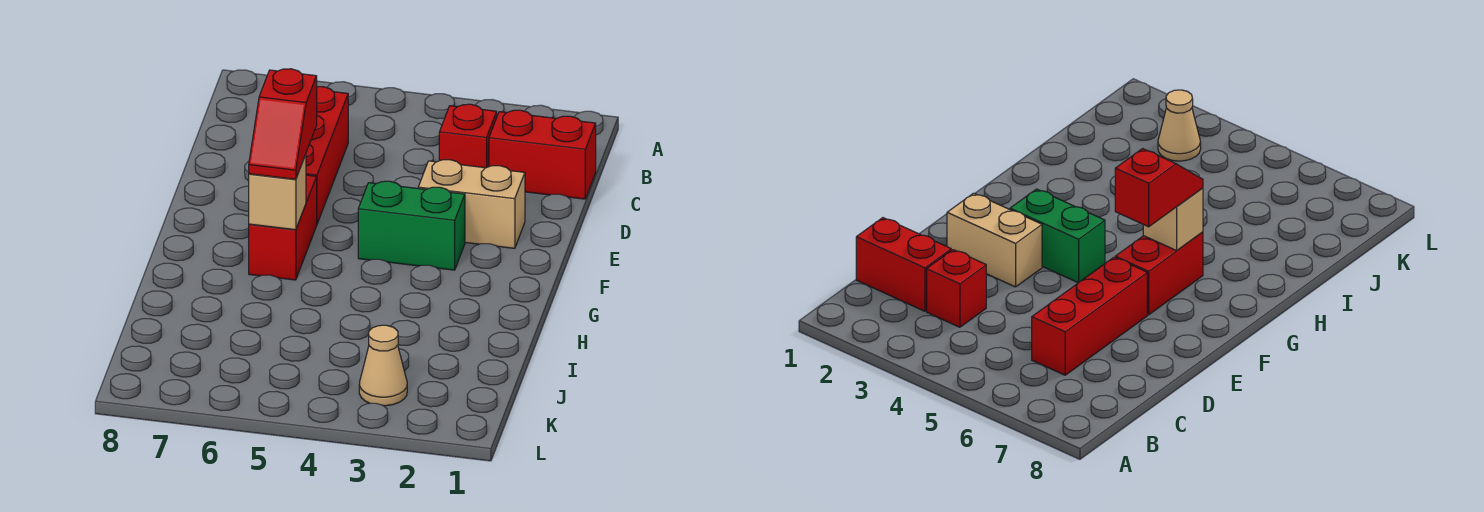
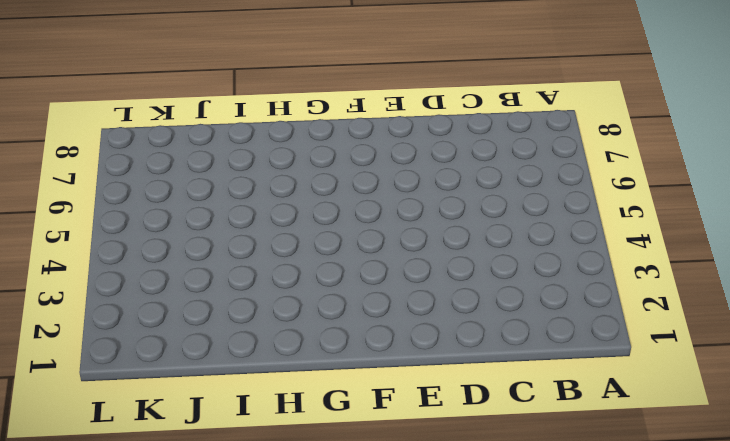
none -> red 1x2 brick [489,110,596,199]
none -> red 1x1 brick [439,104,497,168]

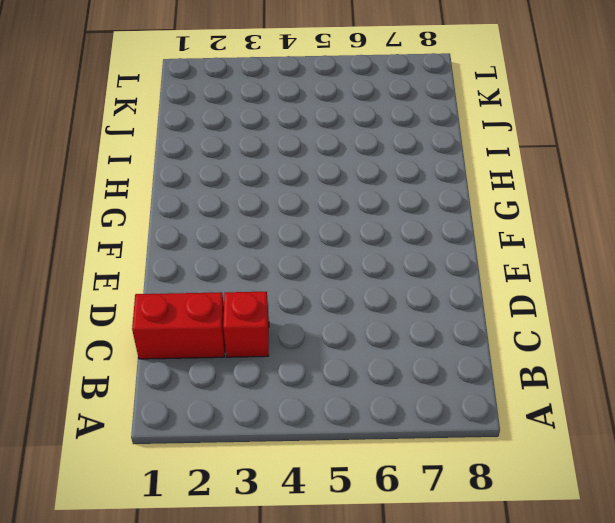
none -> red 1x3 brick [306,87,348,224]
none -> tan 1x2 brick [418,160,525,248]

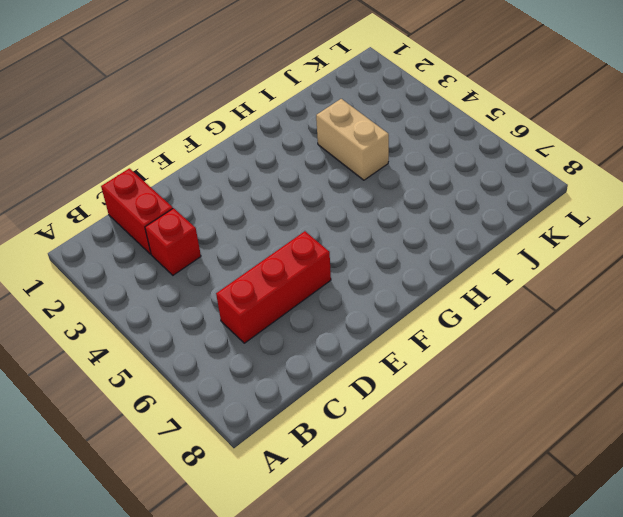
tan 1x2 brick [316,99,389,180] -> tan 1x2 brick moved to [418,160,525,248]
none -> green 1x2 brick [358,181,465,270]
none -> red 1x2 brick [249,175,317,280]

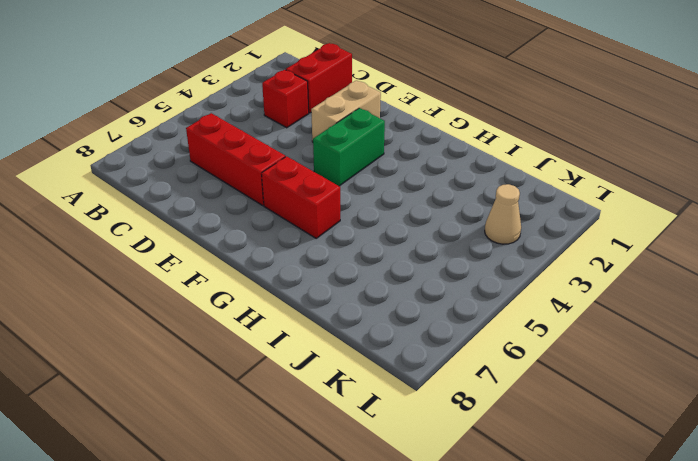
none -> tan 1x1 brick [249,154,306,230]
none -> red 1x2 slope [249,69,317,179]

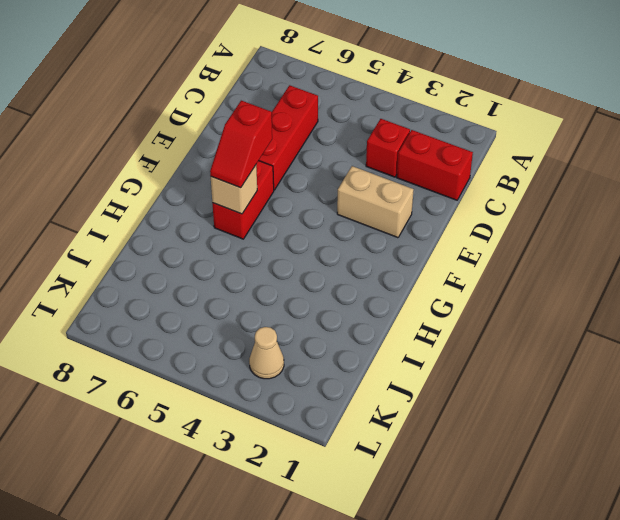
none -> green 1x2 brick [358,181,465,270]

